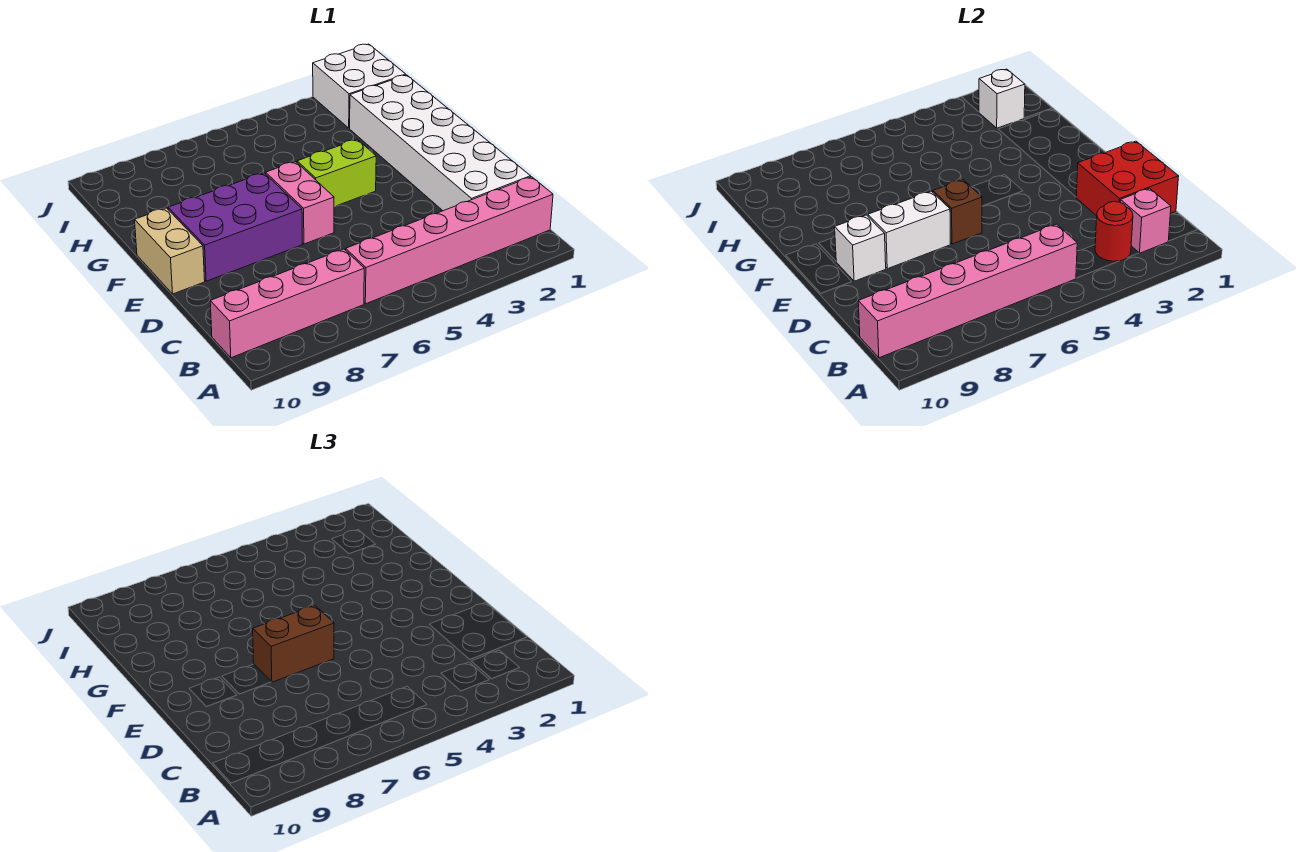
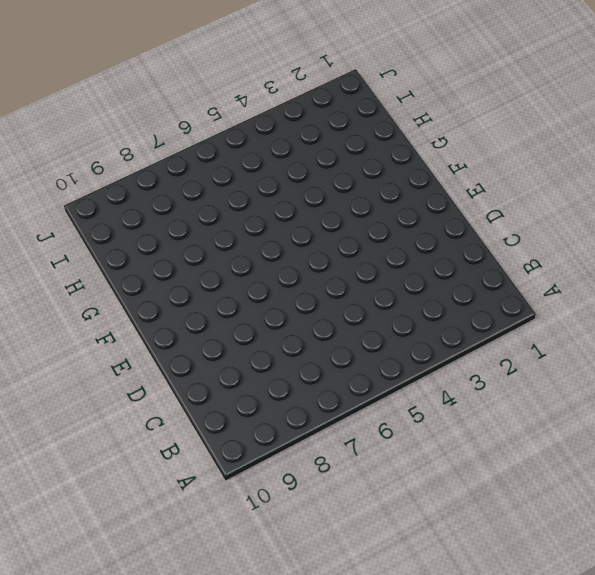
none -> pink 1x6 brick [346,177,553,304]
none -> pink 1x4 brick [210,249,364,358]
none -> white 2x6 brick [350,75,531,211]

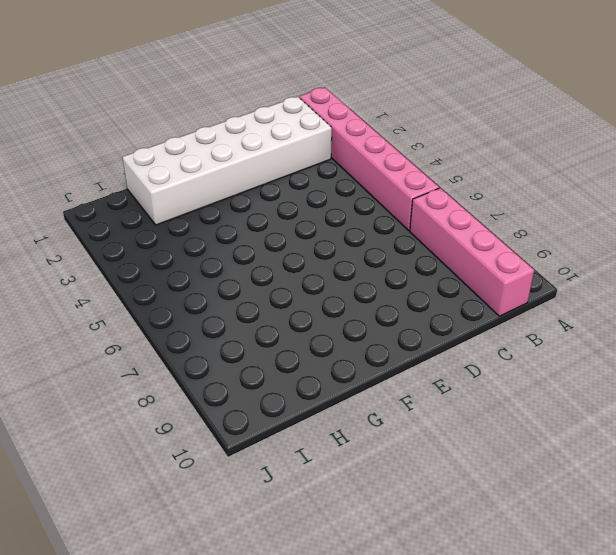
none -> pink 1x2 brick [266,162,334,244]
none -> purple 2x3 brick [168,173,302,281]
none -> tan 1x2 brick [135,208,205,294]

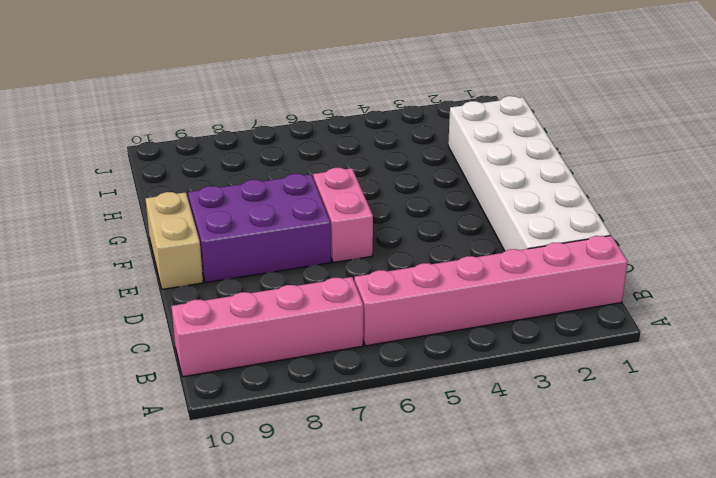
none -> lime 1x2 brick [297,139,376,207]
none -> white 2x2 brick [313,44,406,128]
none -> pink 1x1 brick [1120,188,1171,253]

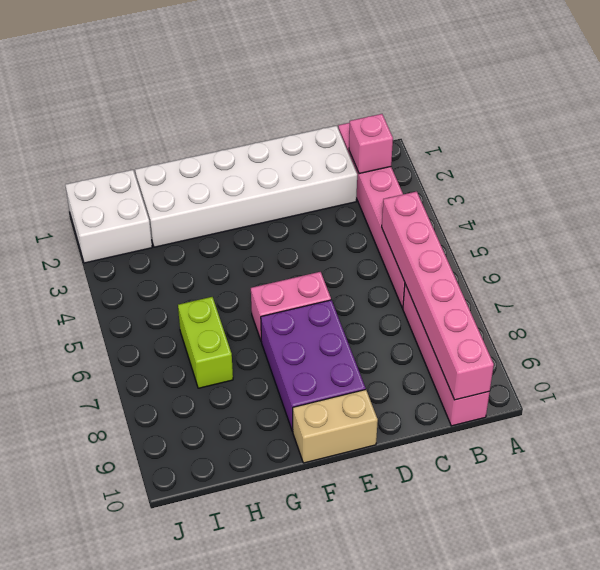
lime 1x2 brick [178,297,233,388] -> lime 1x2 brick moved to [297,139,376,207]
none -> red 1x1 round brick [1095,202,1133,261]
none -> red 2x2 brick [1076,141,1179,216]
none -> brown 1x1 brick [933,180,982,244]

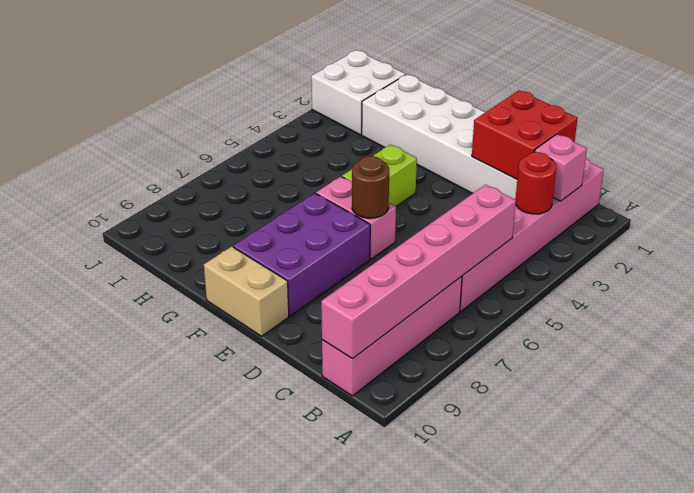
brown 1x1 round brick [352,156,389,218] -> brown 1x1 brick [933,180,982,244]
none -> white 1x2 brick [868,191,950,269]
none -> white 1x1 brick [835,215,886,281]
none -> white 1x1 brick [979,69,1025,128]

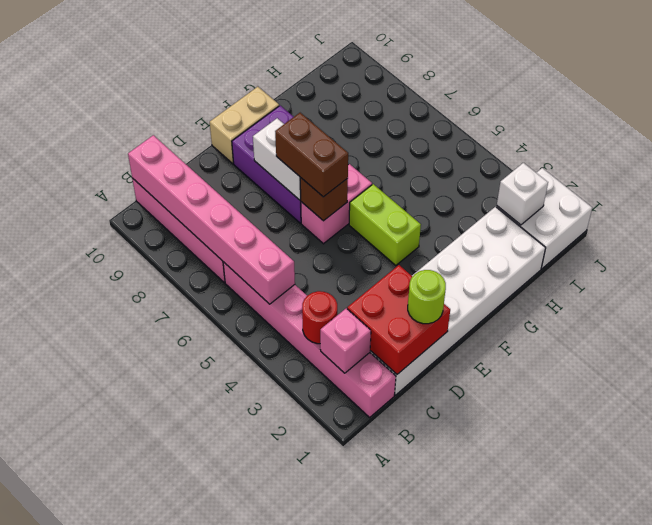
lime 1x1 round brick [408,270,446,324] -> none
none -> white 1x1 brick [835,215,886,281]

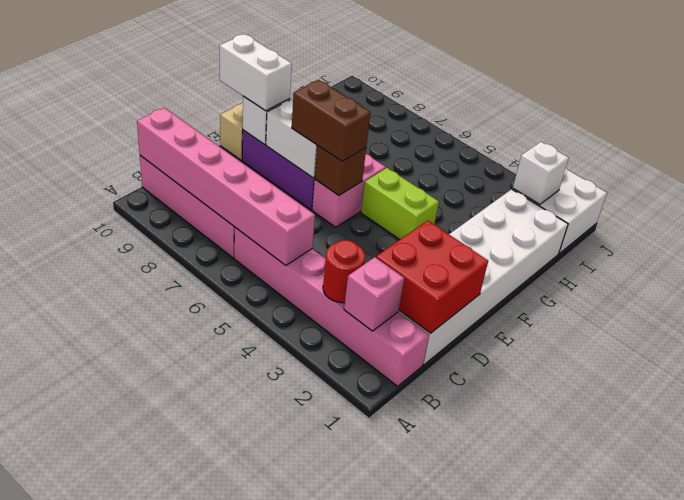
white 1x2 brick [220,34,292,111] -> none

